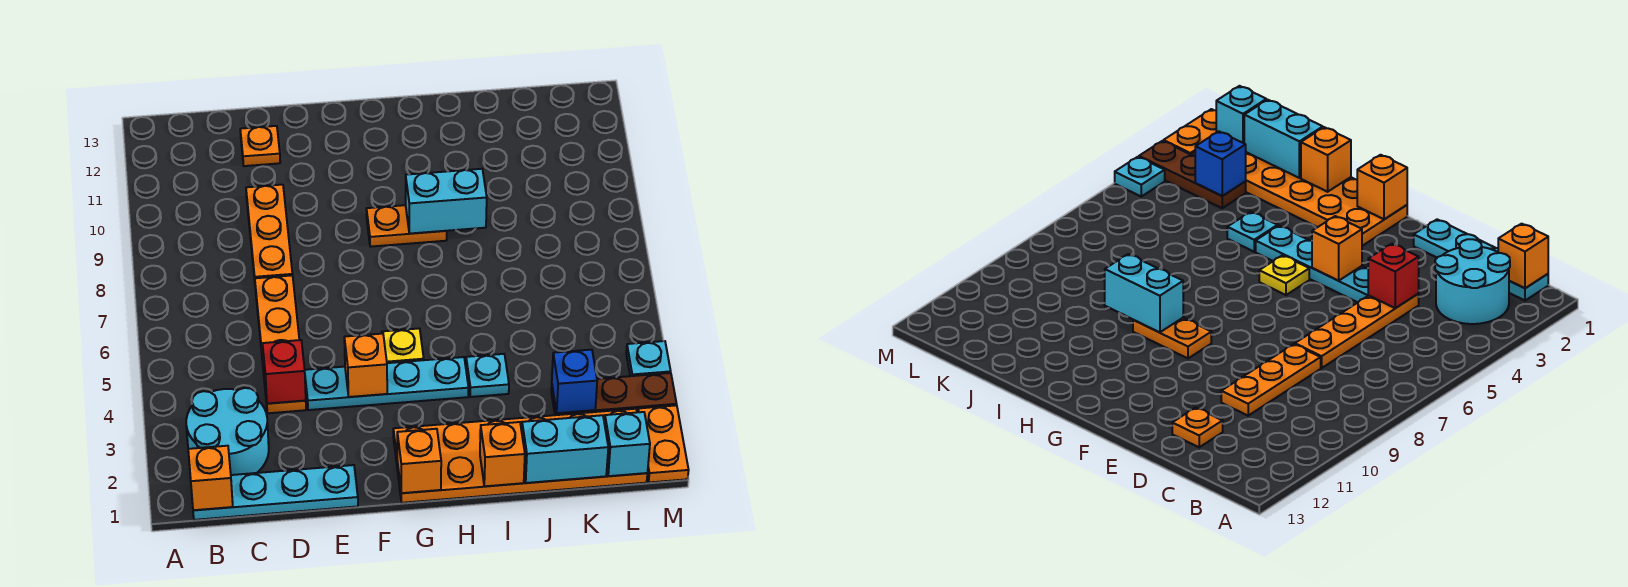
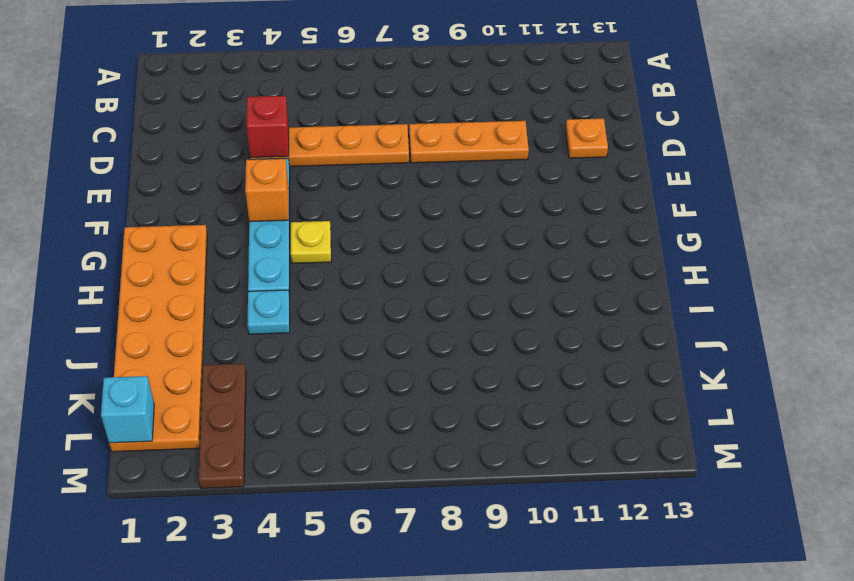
none -> cyan 1x4 plate [193,465,358,520]
none -> cyan 2x2 round brick [186,388,269,475]
none -> orange 1x2 plate [366,205,447,247]

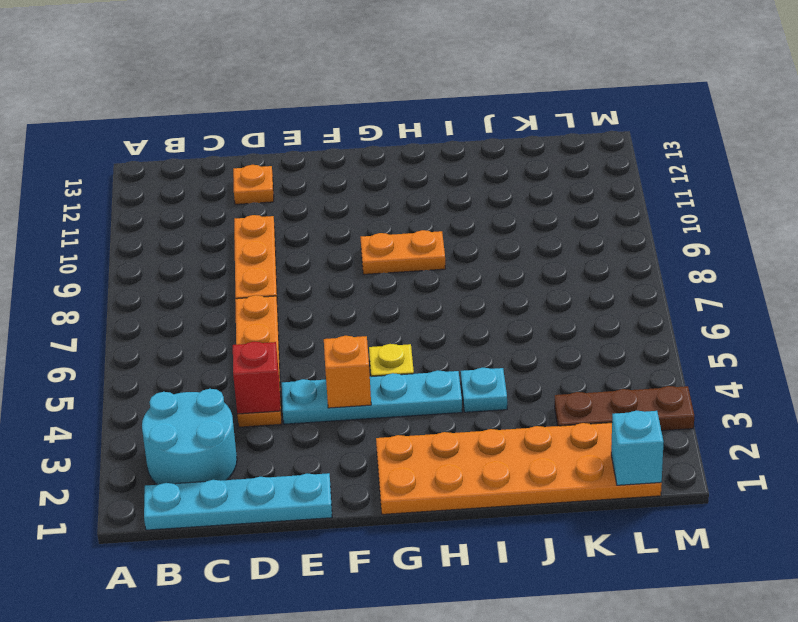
none -> orange 1x2 plate [638,405,689,482]
none -> cyan 1x1 plate [626,341,671,376]
none -> orange 1x1 brick [188,446,233,510]

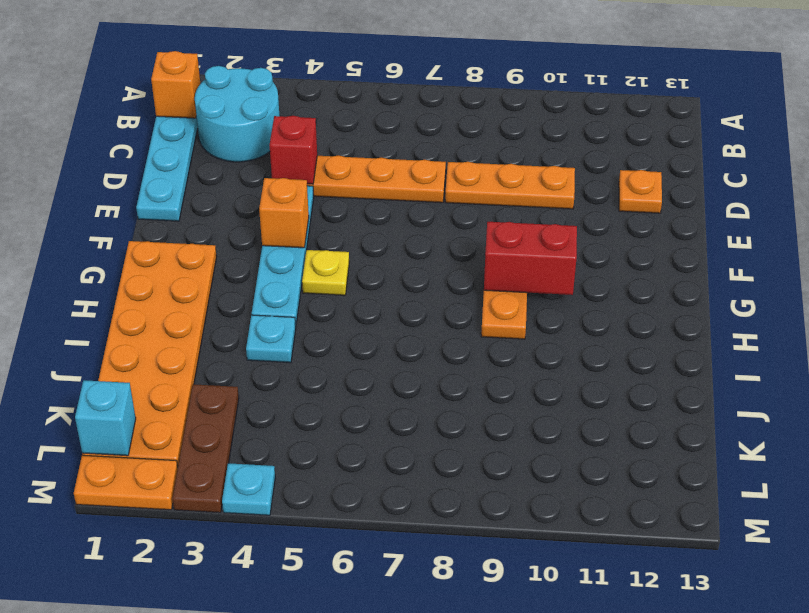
red 1x2 brick [484,222,577,295] -> none
none -> orange 1x1 brick [397,429,441,493]
none -> cyan 1x2 brick [406,169,487,234]
none -> orange 1x1 brick [480,422,525,486]

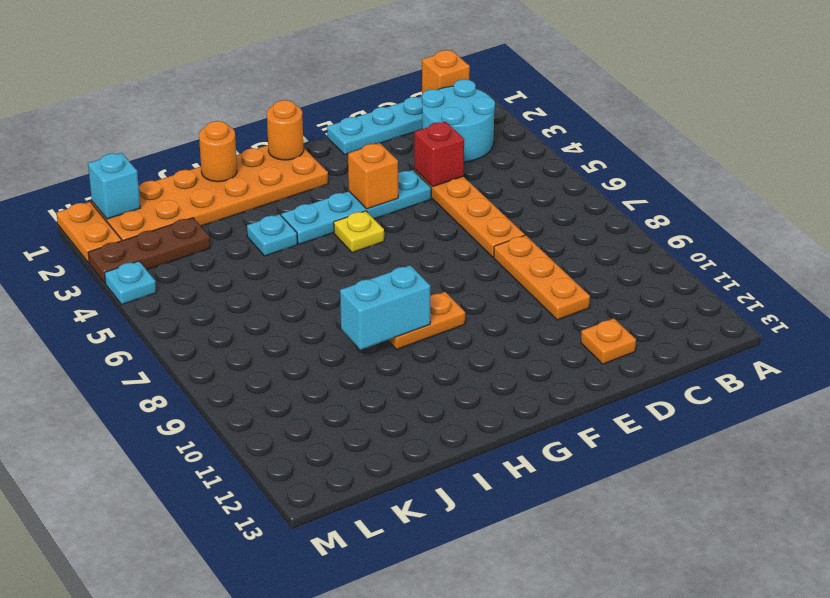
orange 1x1 round brick [267,100,304,160] -> orange 1x1 brick [397,429,441,493]
orange 1x1 round brick [199,121,237,182] -> orange 1x1 brick [480,422,525,486]
none -> cyan 1x2 brick [522,415,608,483]
none -> blue 1x1 brick [552,350,597,413]

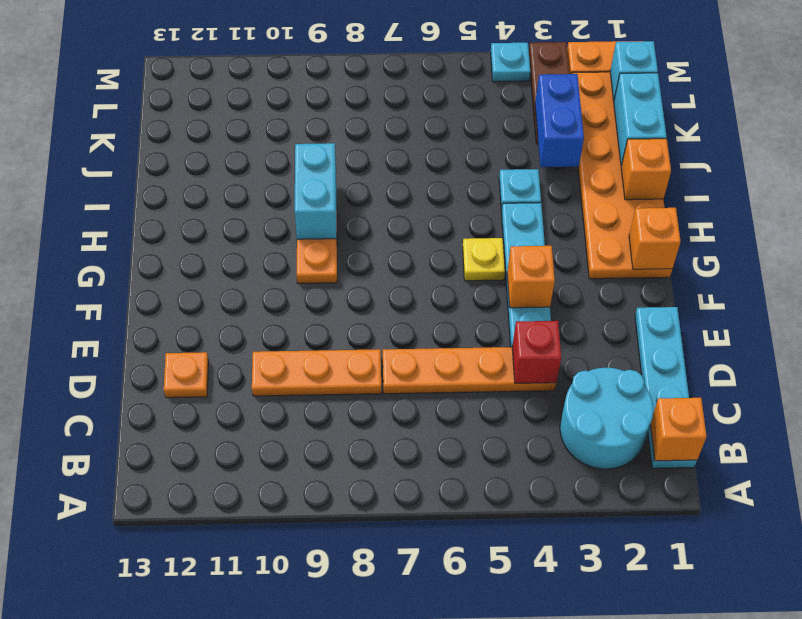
blue 1x2 brick [535,74,584,167] -> blue 1x1 brick [552,350,597,413]

